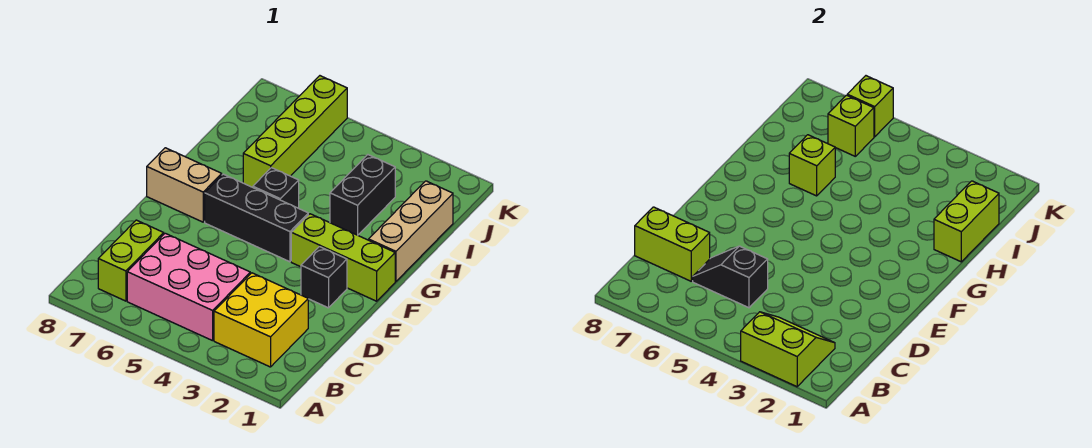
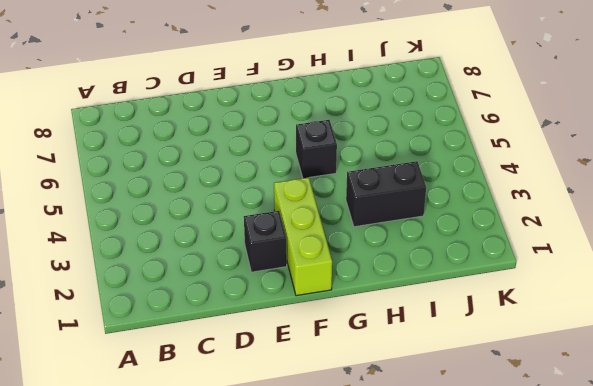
none -> yellow 2x2 brick [214,273,308,367]
none -> pink 2x3 brick [127,233,250,341]
none -> lime 1x2 brick [98,220,164,301]

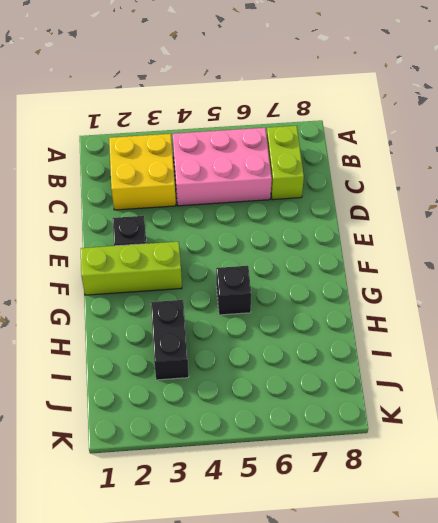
none -> black 1x3 brick [205,174,308,262]
none -> tan 1x2 brick [147,148,222,222]
none -> tan 1x3 brick [369,181,453,281]

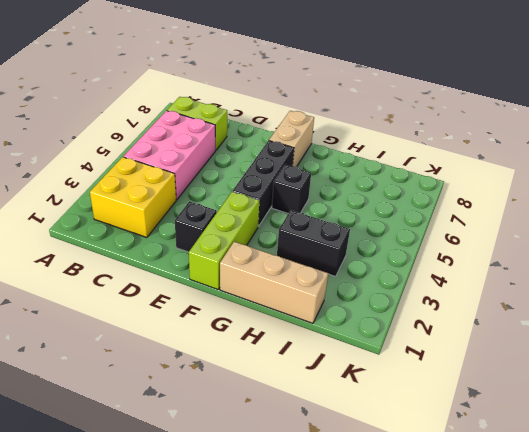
none -> lime 1x4 brick [243,76,347,187]
none -> lime 2x2 slope [741,312,835,387]
none -> black 1x2 slope [693,246,768,308]

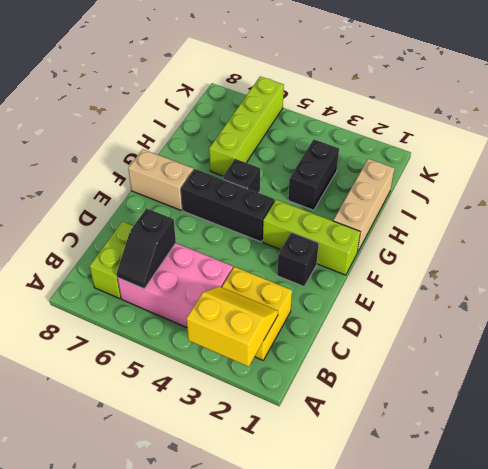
yellow 2x2 slope [186,287,278,367] -> lime 2x2 slope [741,312,835,387]
black 1x2 slope [117,208,176,289] -> black 1x2 slope turned to [693,246,768,308]
none -> lime 1x2 brick [635,207,710,281]
none -> lime 1x2 brick [934,181,999,262]
none -> lime 1x1 brick [789,135,835,196]

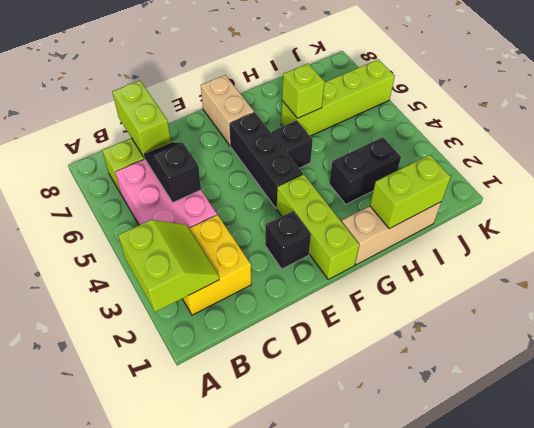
none -> lime 1x1 brick [828,95,874,156]
none -> lime 1x1 brick [847,76,893,137]

